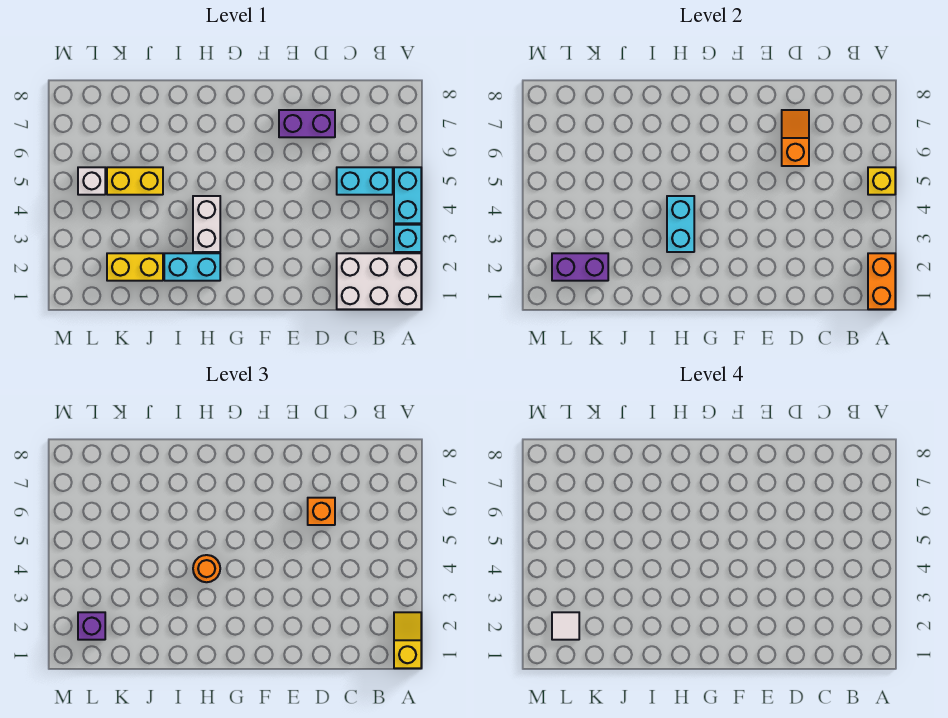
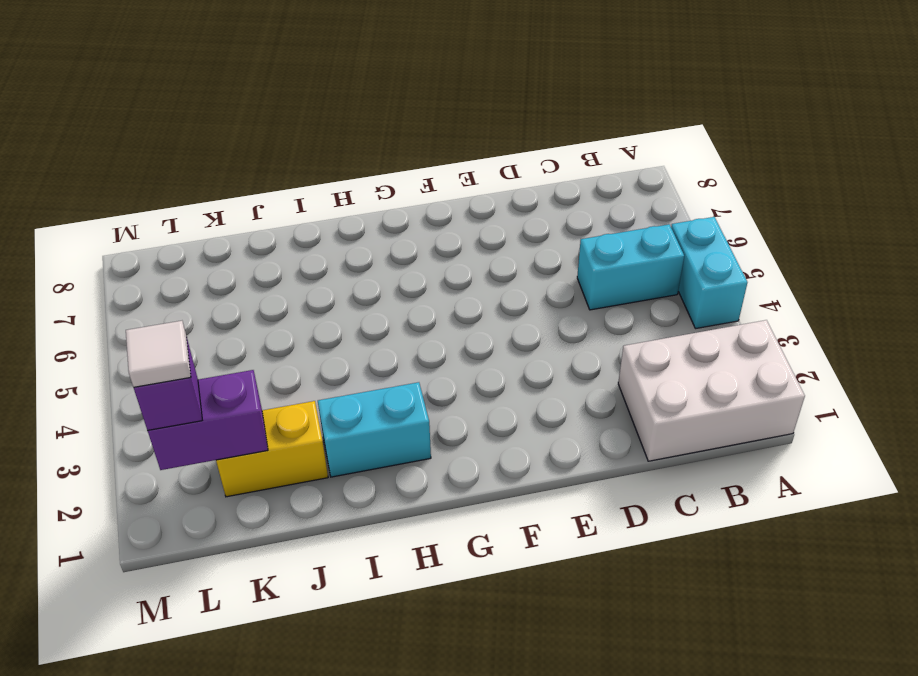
none -> cyan 1x1 brick [394,225,421,252]
none -> purple 1x2 brick [279,110,335,137]
none -> white 1x2 brick [193,196,220,252]

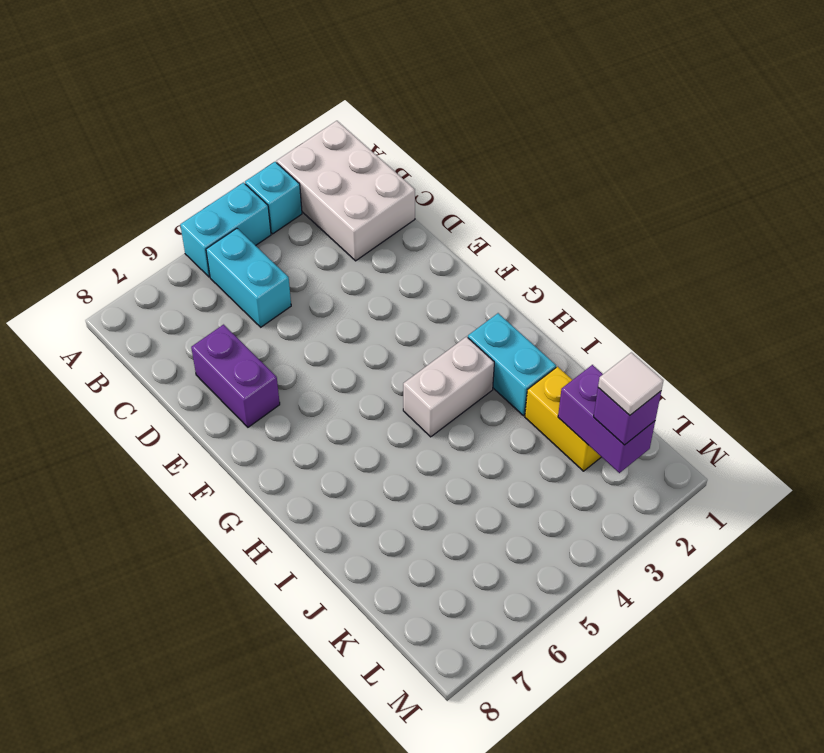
none -> yellow 1x2 brick [107,167,163,195]
none -> white 1x1 brick [78,167,105,195]
none -> orange 1x2 brick [868,253,895,309]

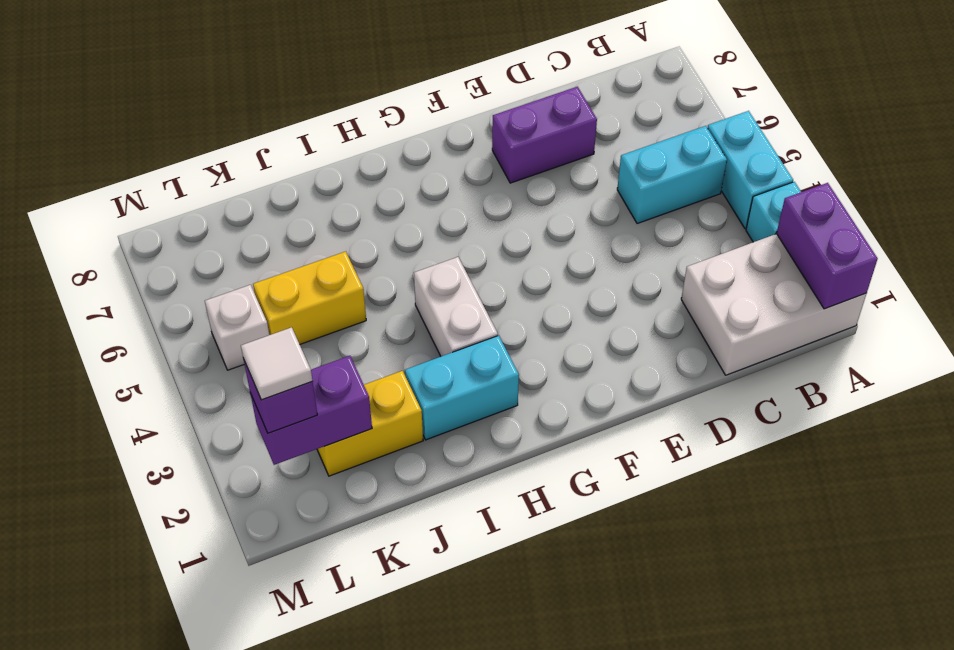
purple 1x2 brick [777,183,878,309] -> orange 1x2 brick [868,253,895,309]
none -> yellow 1x1 brick [868,167,895,195]
none -> orange 1x2 slope [782,110,809,166]
none -> cyan 1x2 brick [667,196,694,252]

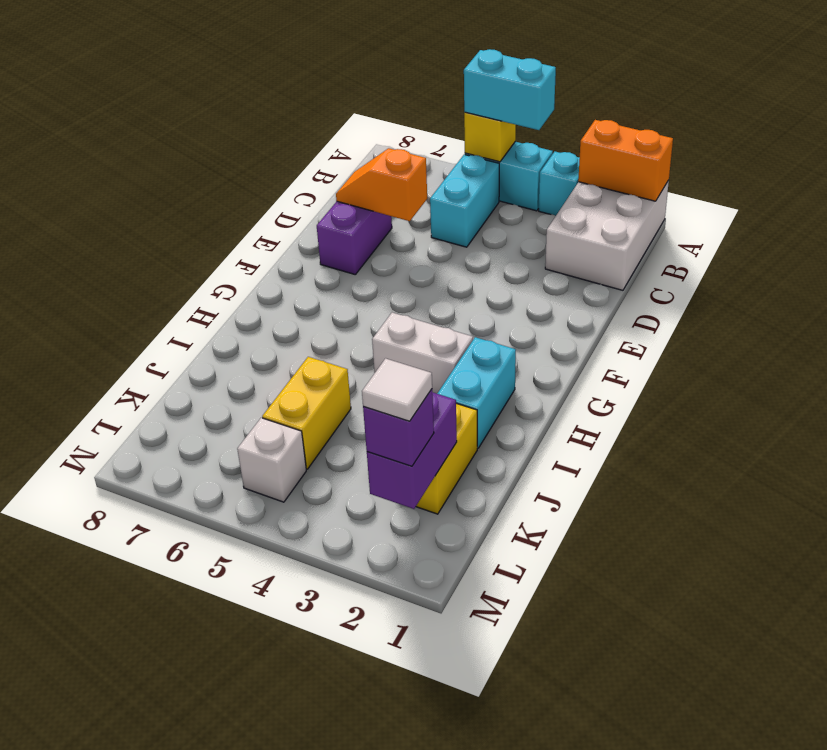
cyan 1x2 brick [464,49,556,130] -> cyan 1x2 brick moved to [667,196,694,252]
none -> yellow 1x2 slope [394,612,421,668]
none -> orange 1x1 brick [308,498,335,525]
none -> orange 1x1 round brick [193,555,220,582]

